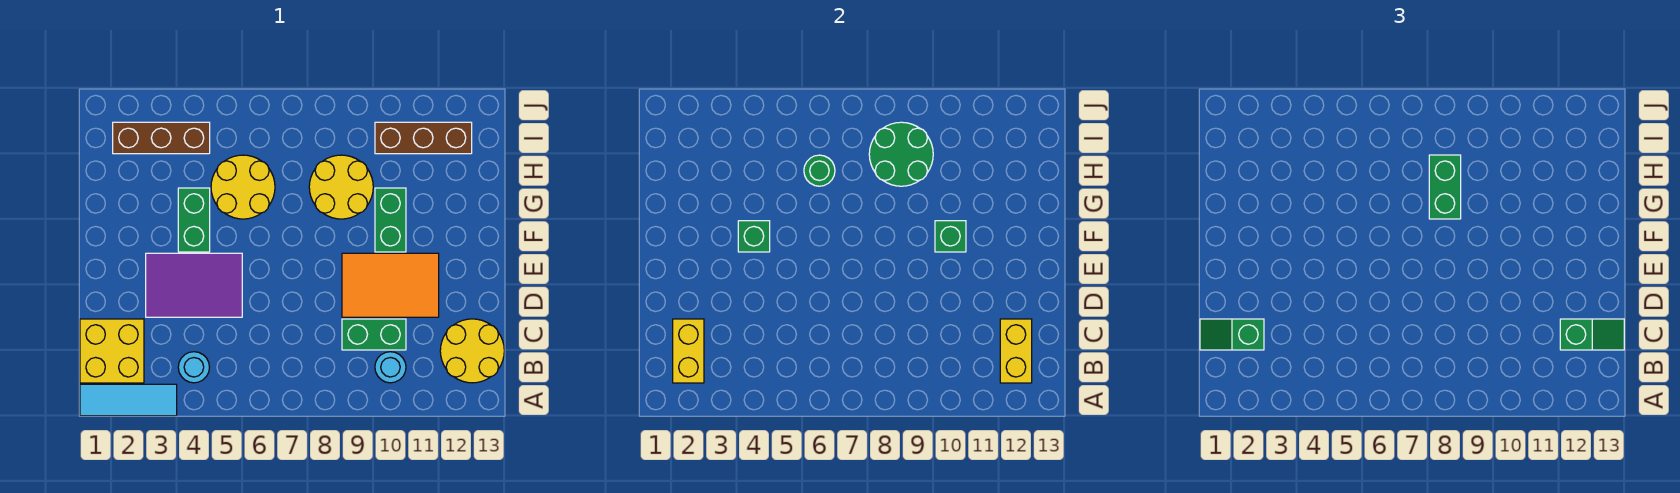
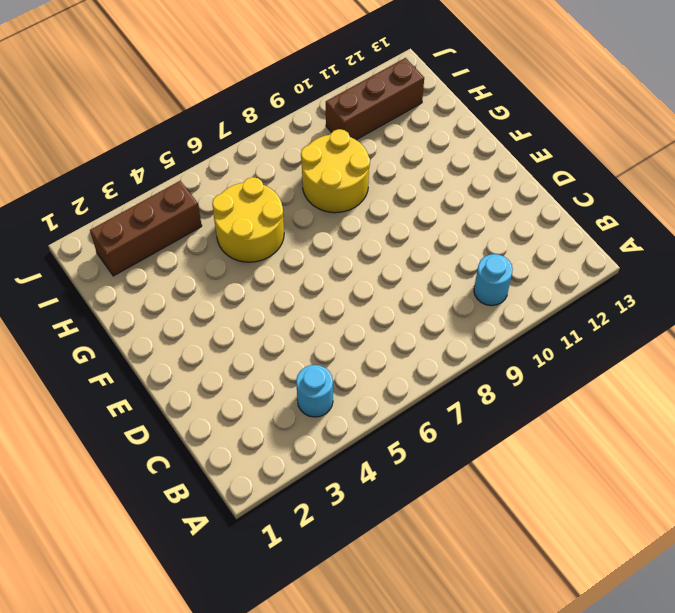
none -> cyan 1x3 tile [80,384,177,416]
none -> yellow 2x2 brick [80,319,144,383]
none -> yellow 2x2 round brick [440,319,504,383]

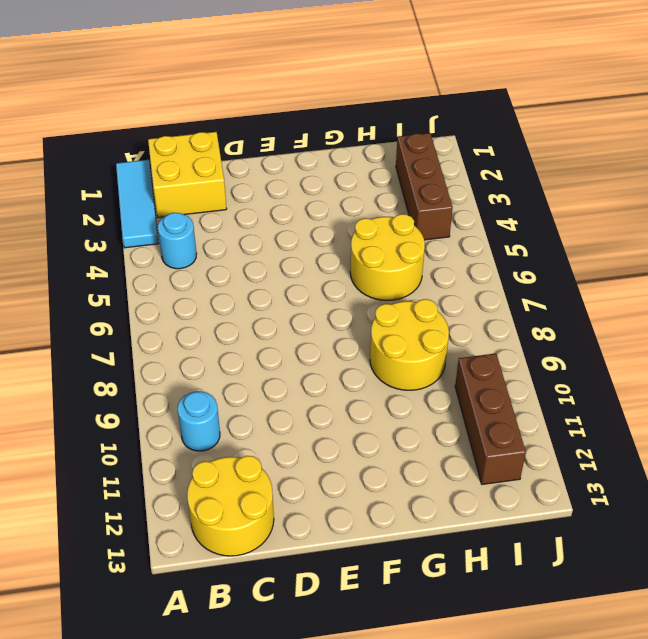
none -> green 1x2 brick [342,319,406,350]
none -> purple 2x3 tile [146,253,242,317]
none -> orange 2x3 tile [342,253,439,317]

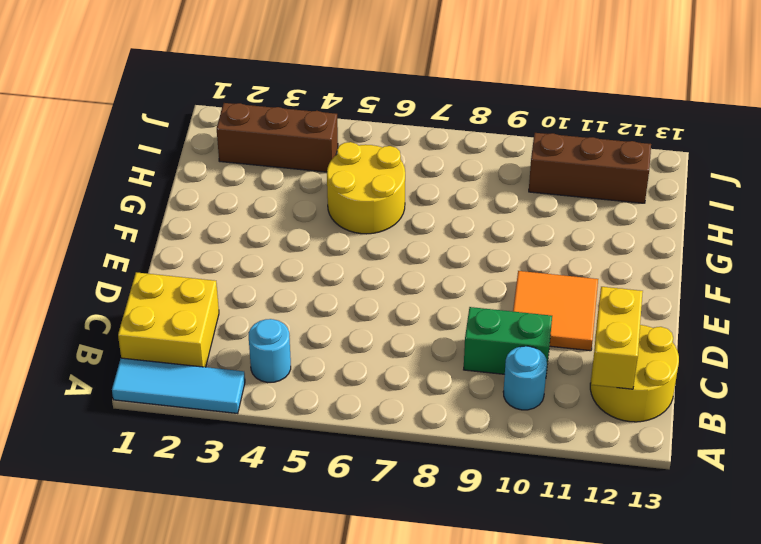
orange 2x2 tile [513,271,598,351] -> orange 2x3 tile [342,253,439,317]
none -> purple 2x3 tile [146,253,242,317]
none -> green 1x2 brick [178,188,210,252]
none -> green 1x2 brick [375,188,406,252]

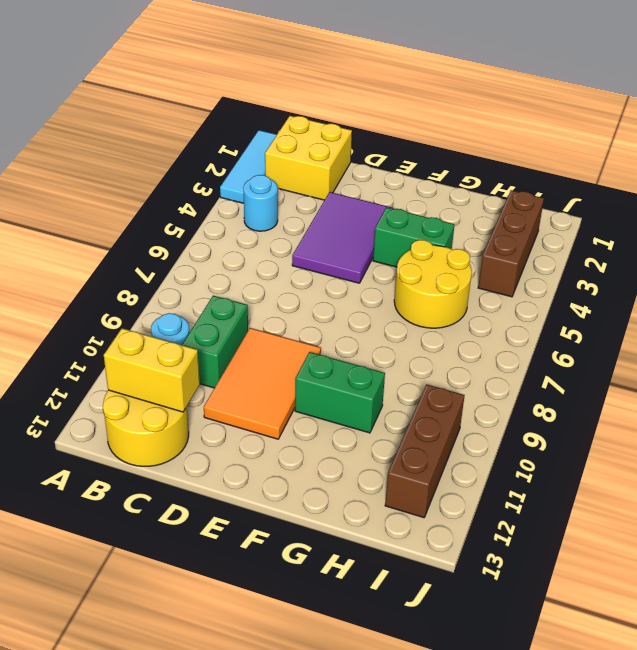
none -> yellow 2x2 round brick [309,155,373,219]
none -> yellow 1x2 brick [673,319,704,383]
none -> green 1x1 brick [738,221,770,252]

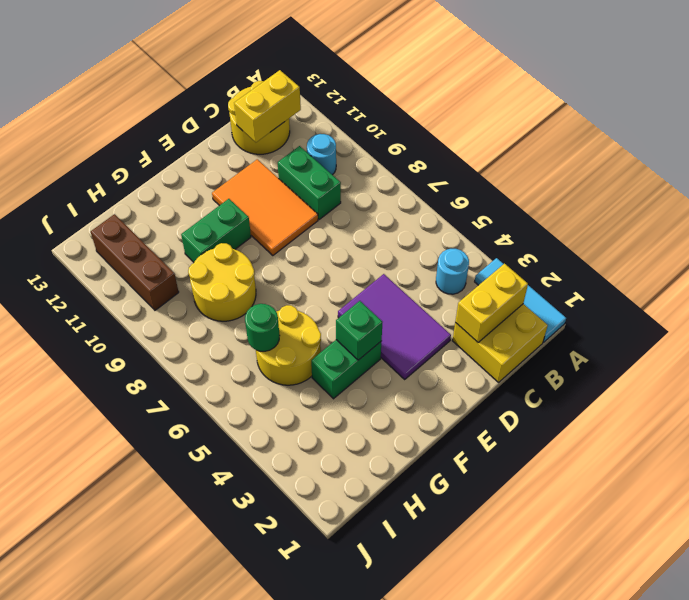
none -> brown 1x3 brick [113,122,210,154]
none -> green 1x1 brick [935,221,966,252]
none -> green 2x2 round brick [869,122,933,186]

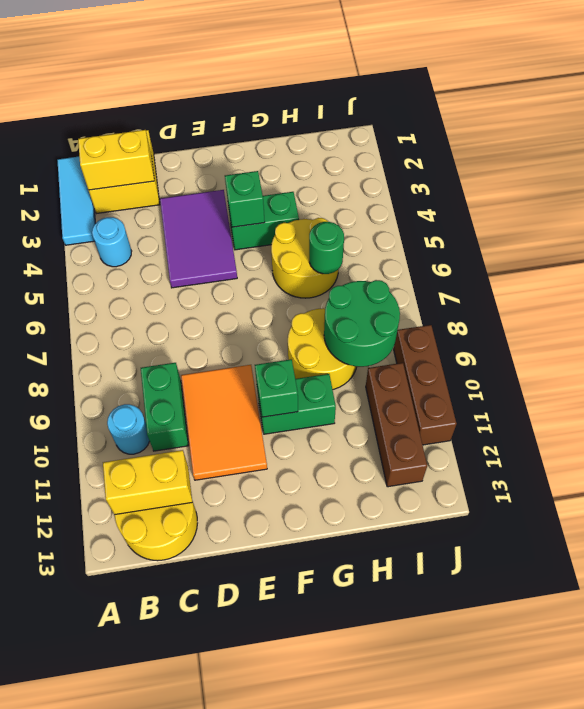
brown 1x3 brick [394,325,457,445] -> brown 1x3 brick moved to [113,122,210,154]
none -> green 1x2 slope [1200,319,1264,350]
none -> green 1x2 slope [1560,319,1624,350]
none -> green 1x2 brick [1429,155,1461,219]

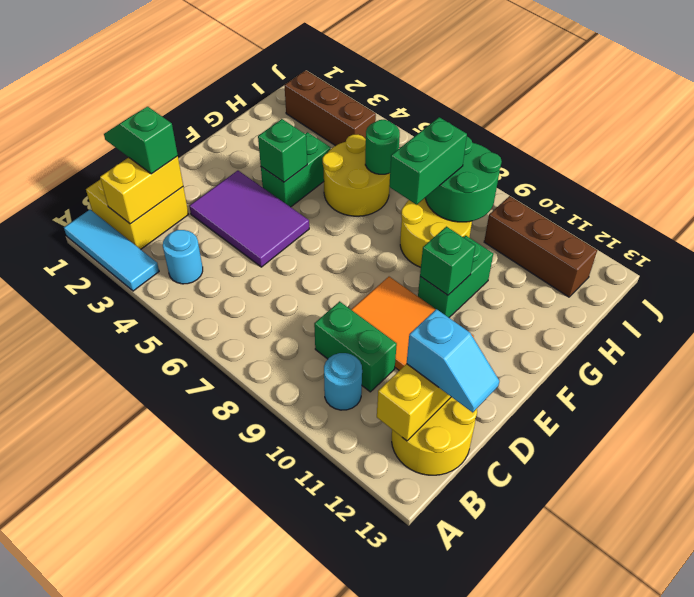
cyan 1x2 slope [407,309,499,412] -> green 1x2 slope [1560,319,1624,350]

